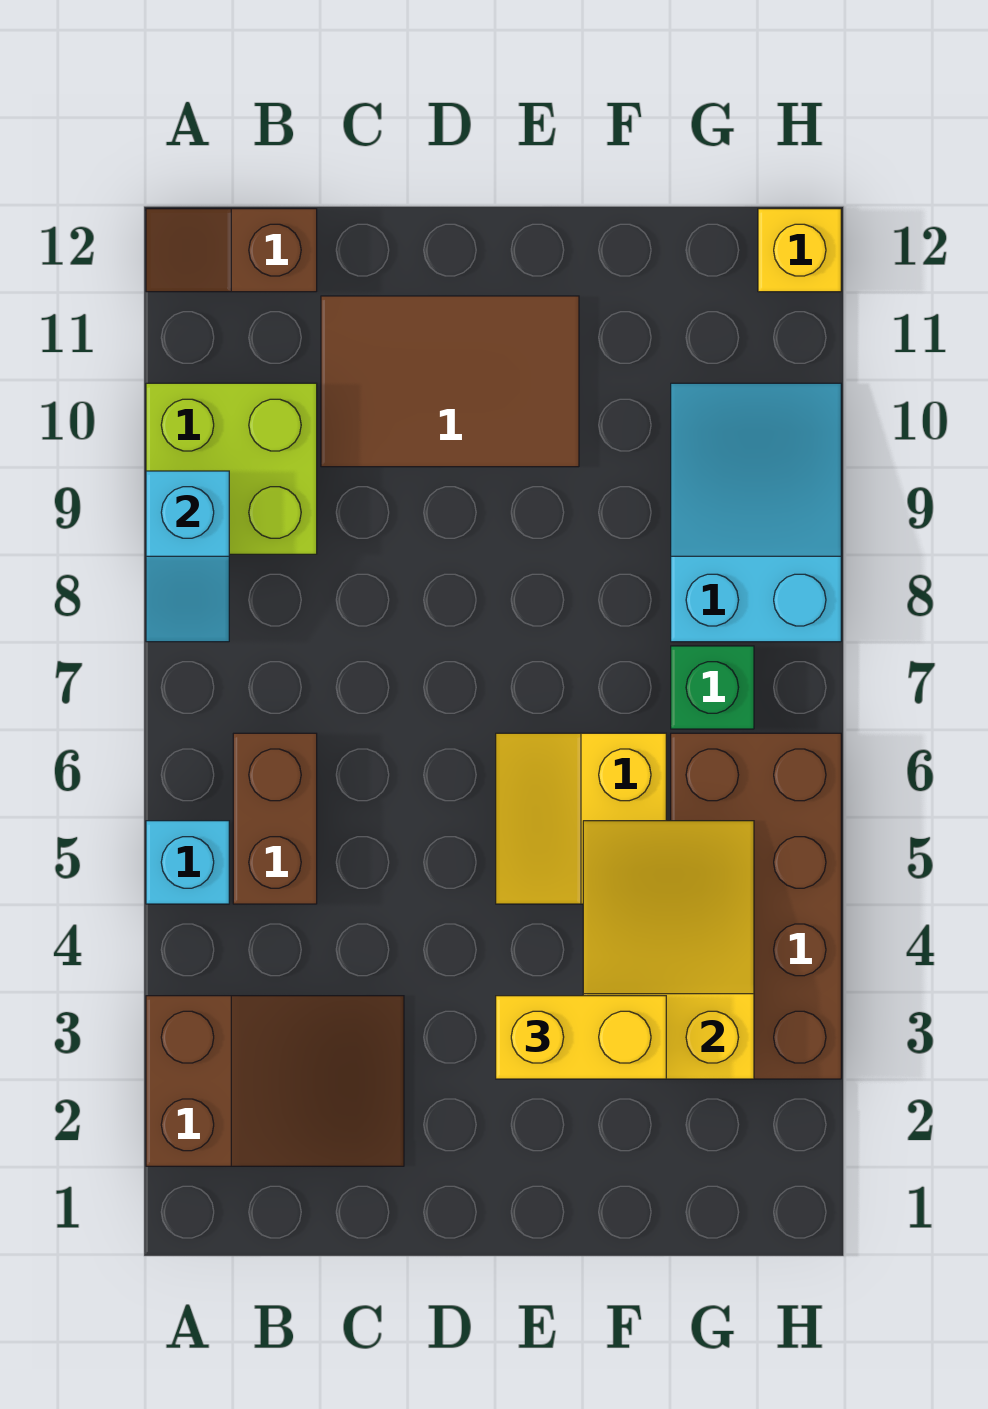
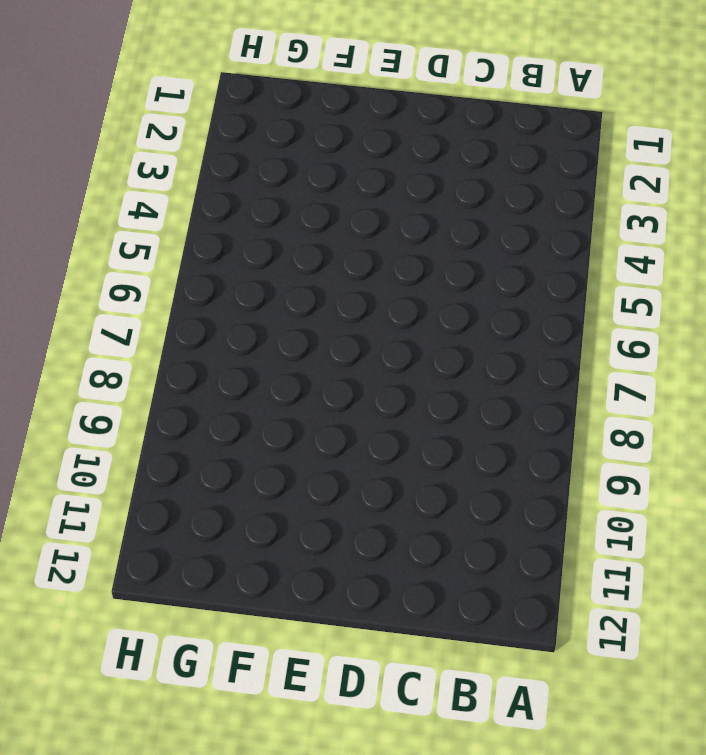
none -> brown 2x3 slope [146,996,404,1166]
none -> cyan 1x1 brick [146,821,229,904]
none -> lime 2x2 brick [146,383,317,554]

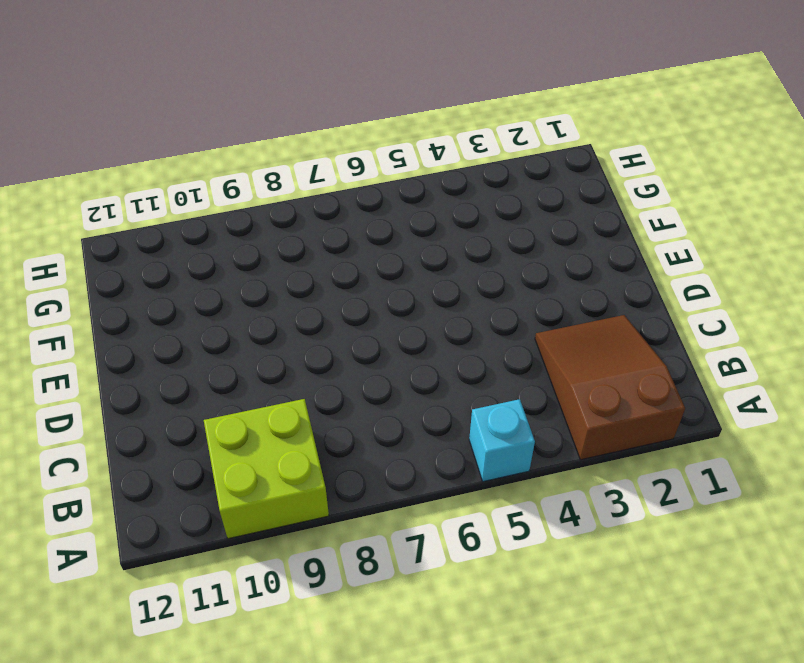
none -> brown 1x2 slope [146,209,317,292]
none -> brown 1x2 brick [233,733,317,904]
none -> brown 2x3 tile [321,296,579,467]

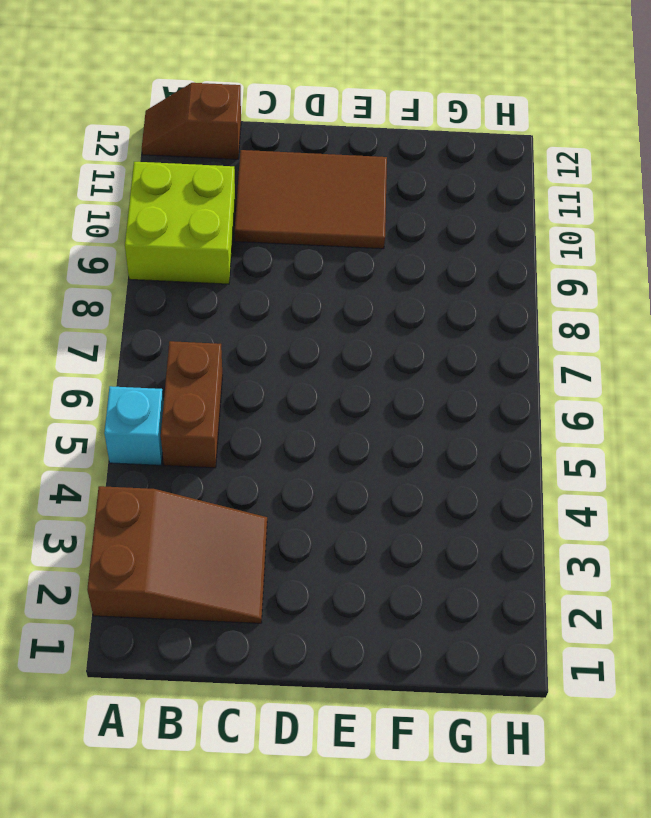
none -> yellow 2x2 slope [496,733,666,904]
none -> brown 2x4 brick [671,733,841,1079]
none -> green 1x1 brick [671,646,754,729]

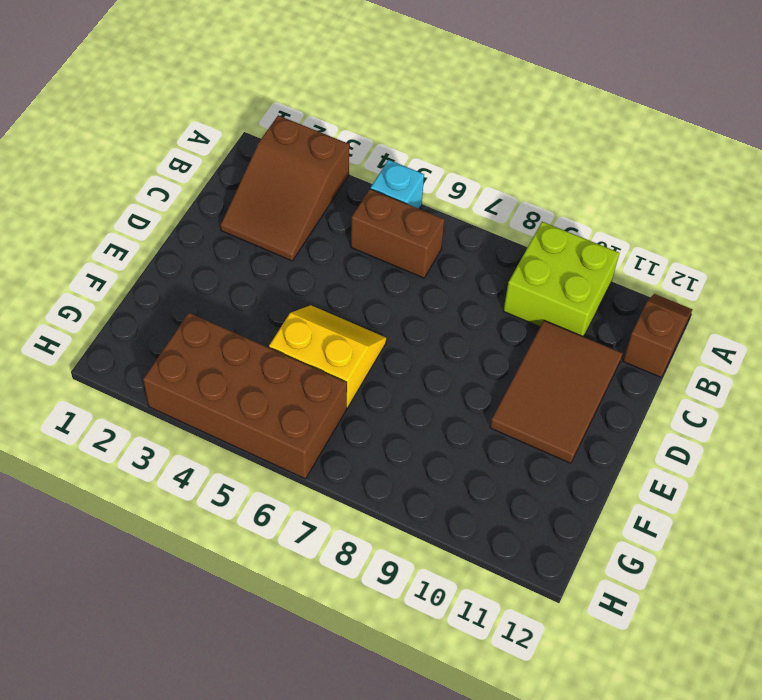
none -> green 1x1 brick [671,646,754,729]
none -> cyan 2x3 slope [671,383,841,642]
none -> yellow 1x1 brick [758,209,841,292]

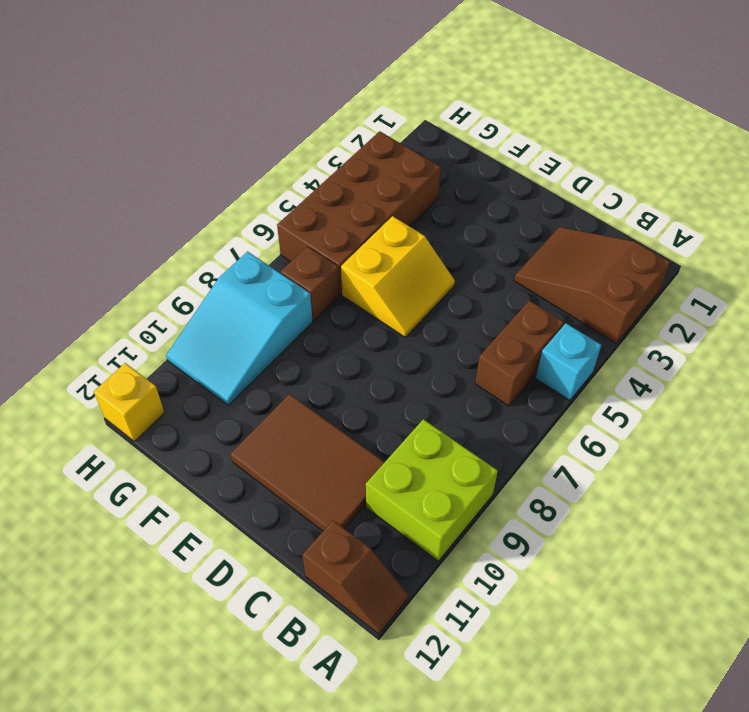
brown 1x1 brick [281,246,339,321] -> green 1x1 brick [671,646,754,729]
none -> cyan 1x2 slope [146,471,229,642]
none -> yellow 2x3 slope [583,821,754,1079]
none -> yellow 1x2 brick [496,996,666,1079]

